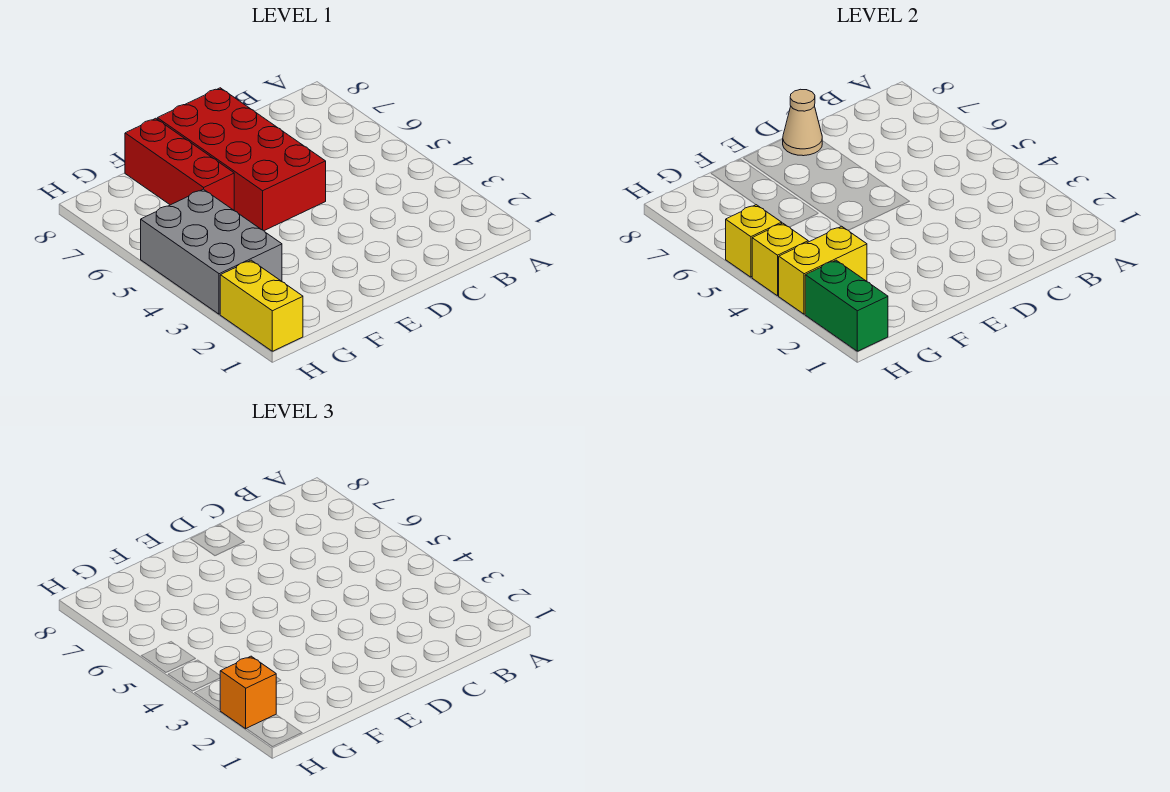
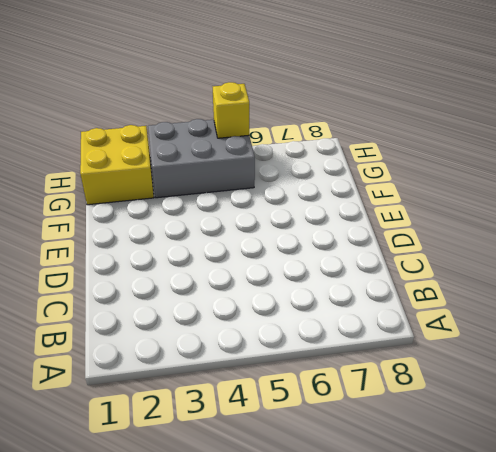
yellow 2x2 brick [80,125,154,205] -> yellow 1x2 brick [220,260,303,351]
none -> red 2x4 brick [157,88,326,231]
none -> red 1x3 brick [125,118,234,210]

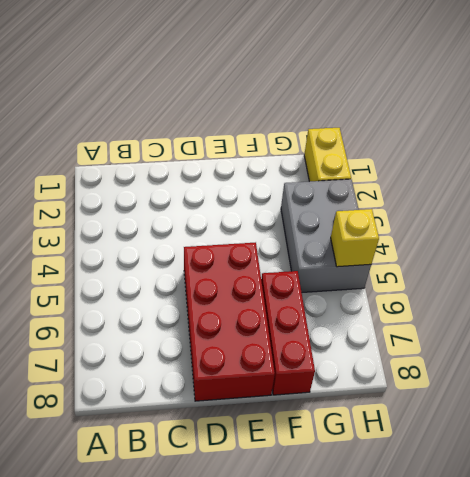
none -> tan 1x1 cone [783,89,822,156]
none -> yellow 1x2 brick [778,226,867,314]

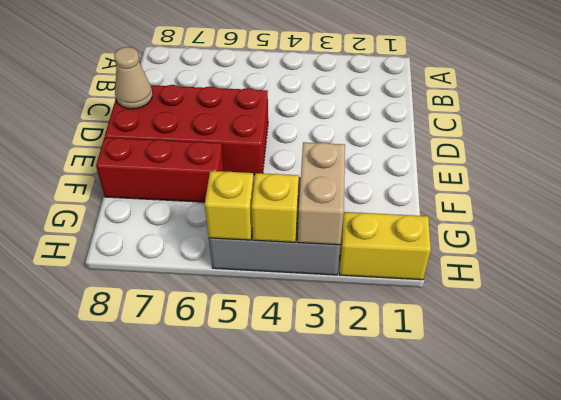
tan 1x2 brick [298,142,345,245] -> yellow 1x2 brick [778,226,867,314]
none -> green 1x2 brick [805,260,888,351]
none -> orange 1x1 brick [220,656,277,729]

